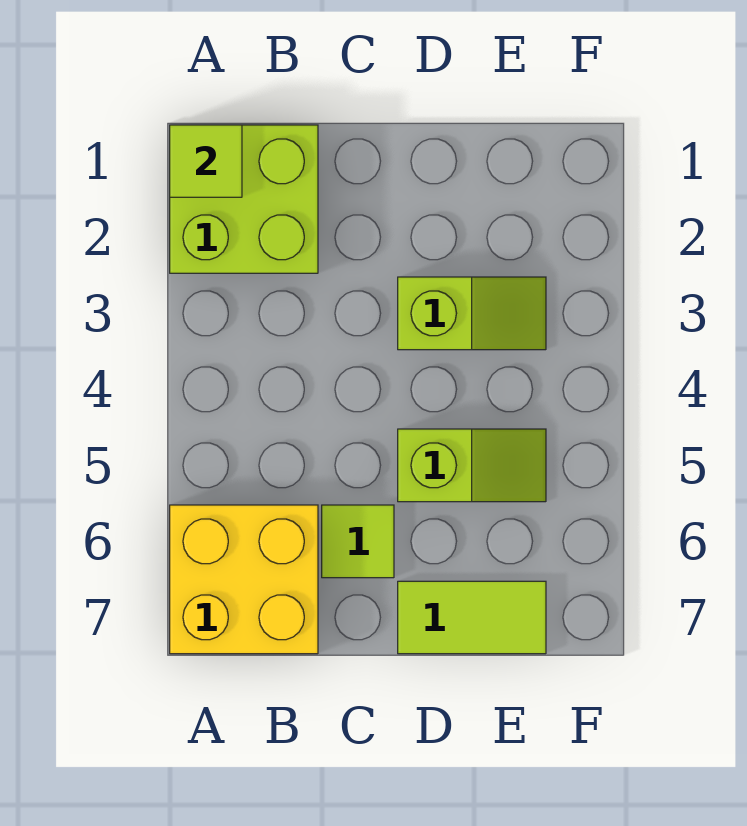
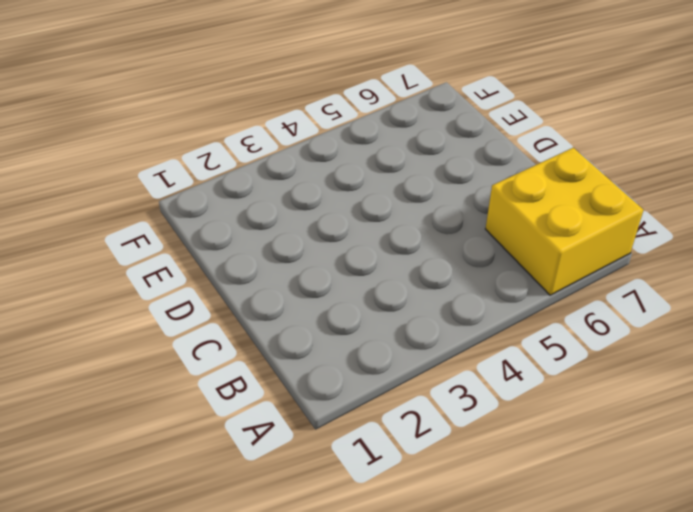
none -> lime 2x2 brick [170,125,318,273]
none -> lime 1x1 tile [322,505,394,578]

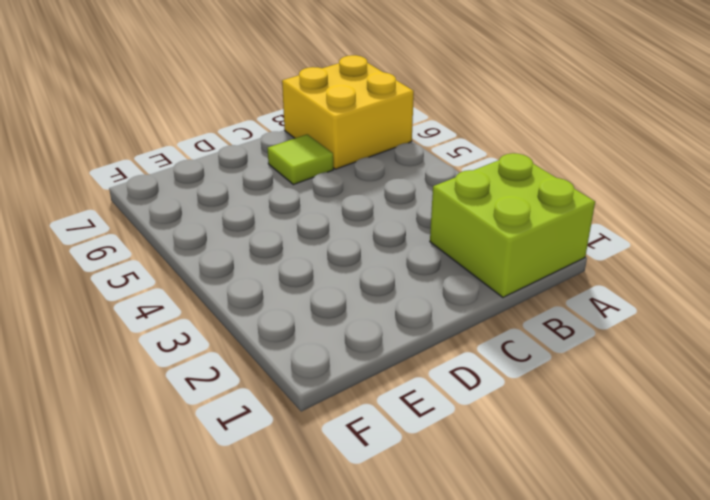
none -> lime 1x2 slope [398,277,546,350]
none -> lime 1x2 slope [398,429,546,502]

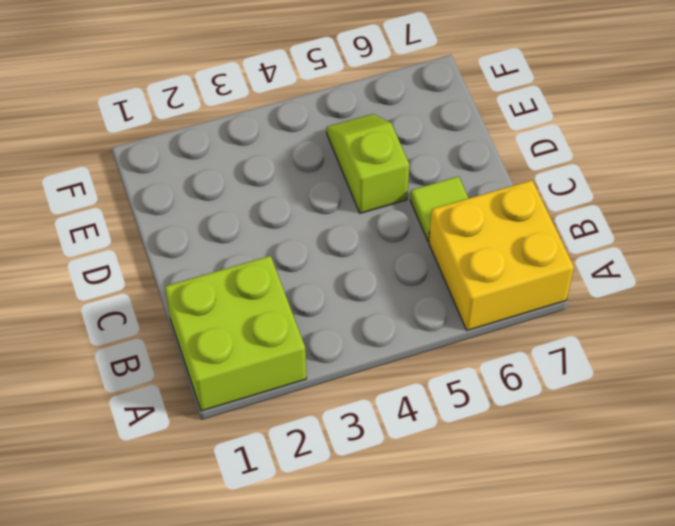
none -> lime 1x2 slope [398,277,546,350]
none -> lime 1x2 tile [398,581,546,654]

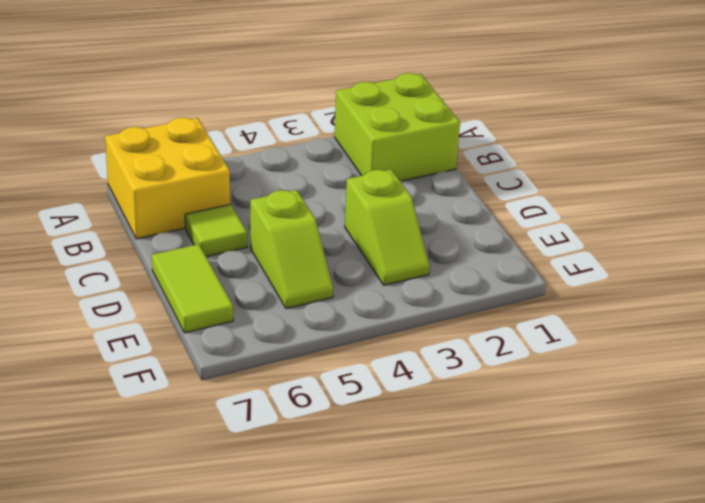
none -> lime 1x1 tile [170,125,242,197]

